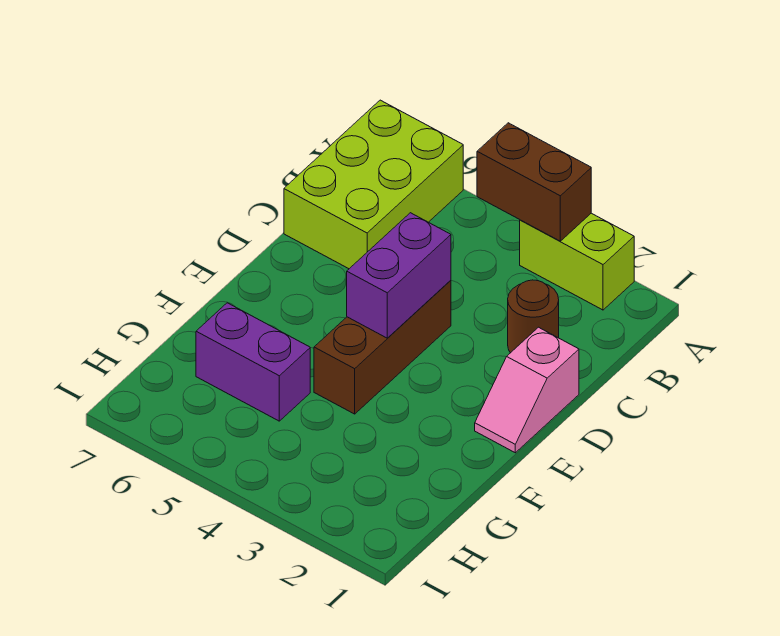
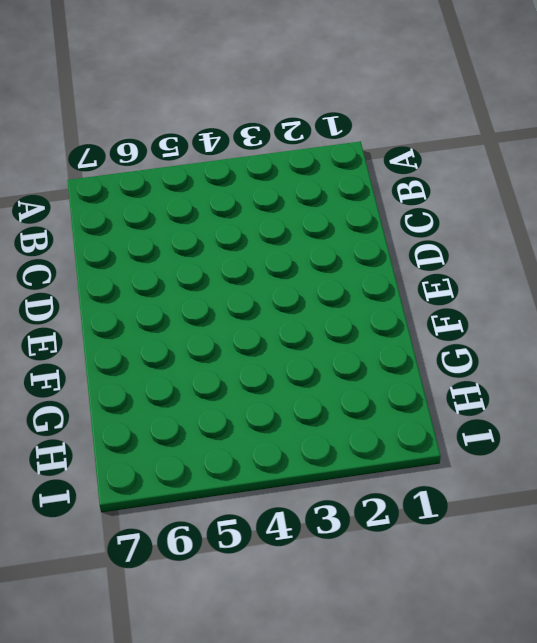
none -> lime 1x2 brick [520,213,634,310]
none -> lime 2x3 brick [284,100,463,269]

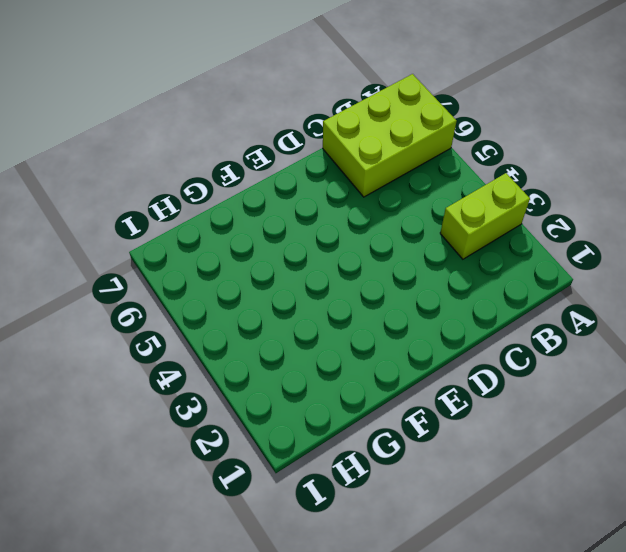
lime 1x2 brick [440,173,530,259] -> lime 1x2 brick turned to [520,213,634,310]
none -> brown 1x1 round brick [508,280,559,353]
none -> pink 1x2 slope [475,327,579,453]

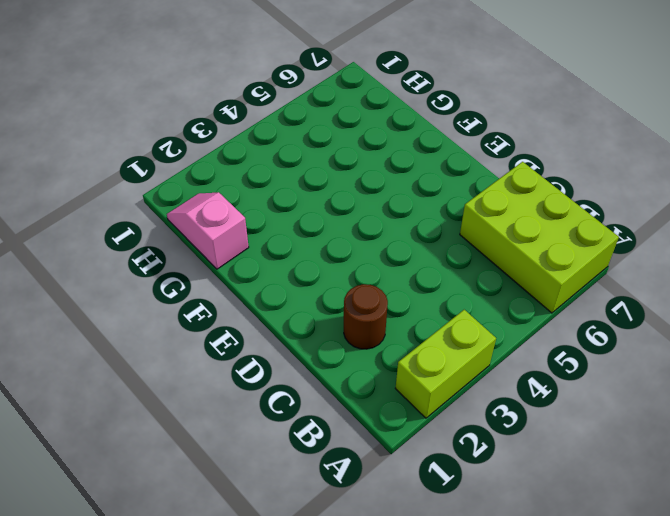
pink 1x2 slope [167,192,249,269] -> pink 1x2 slope moved to [475,327,579,453]
none -> brown 1x3 brick [314,280,451,414]
none -> purple 1x2 brick [196,303,310,421]

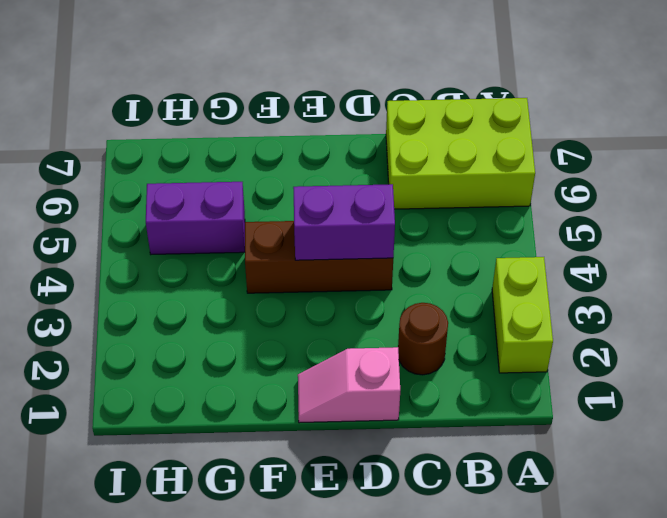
purple 1x2 brick [146,182,245,254] -> purple 1x2 brick turned to [196,303,310,421]
none -> brown 1x2 brick [477,123,591,241]

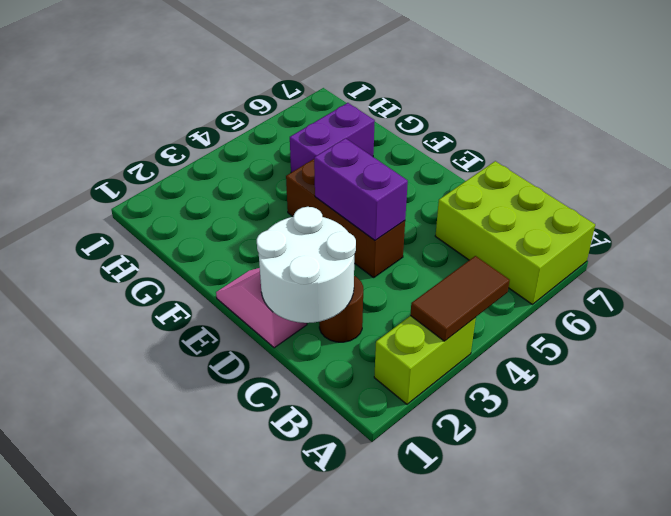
brown 1x2 tile [410,256,510,341] -> brown 1x2 brick [477,123,591,241]
white 2x2 round brick [257,207,356,323] -> none

